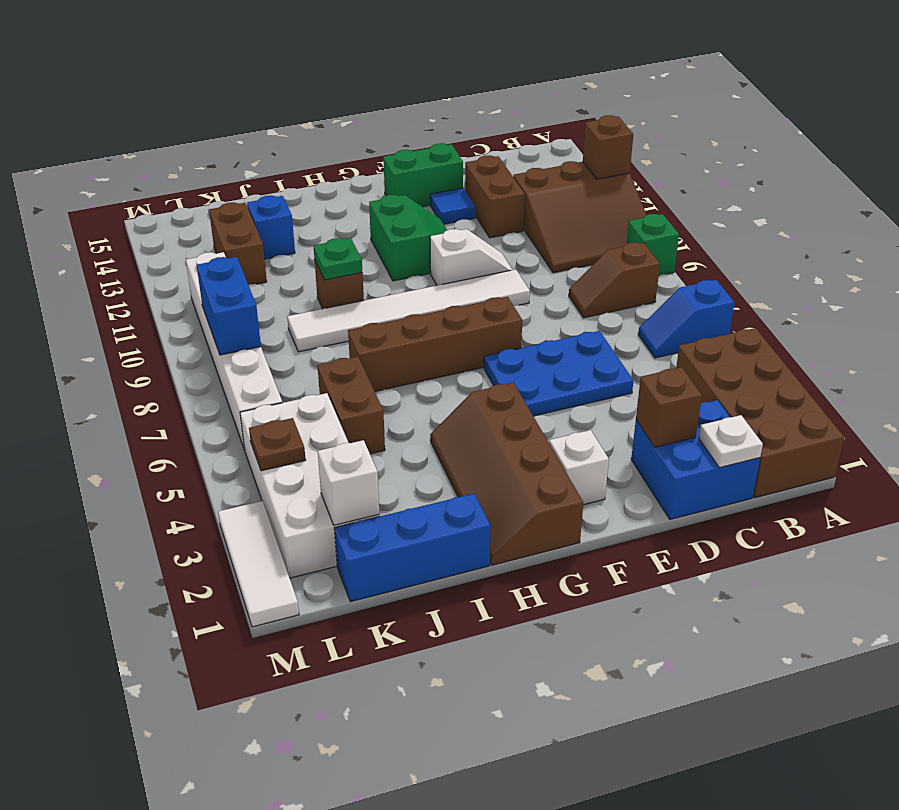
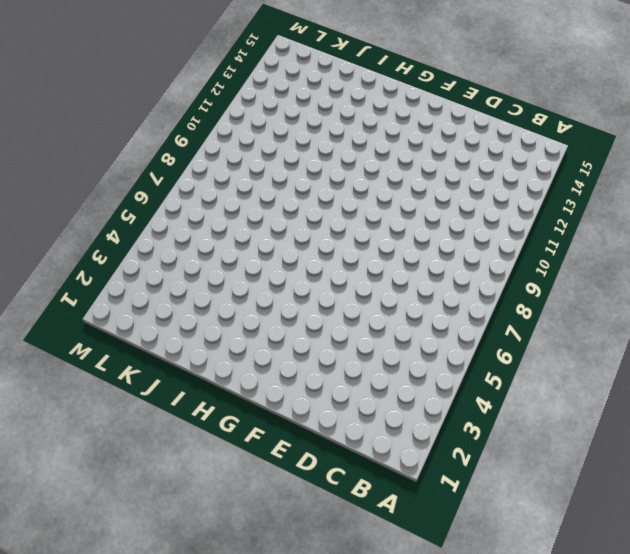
none -> brown 2x4 brick [676,328,844,498]
none -> blue 1x2 slope [638,280,735,358]
none -> green 1x1 brick [627,214,679,276]
none -> brown 3x3 slope [513,161,646,273]

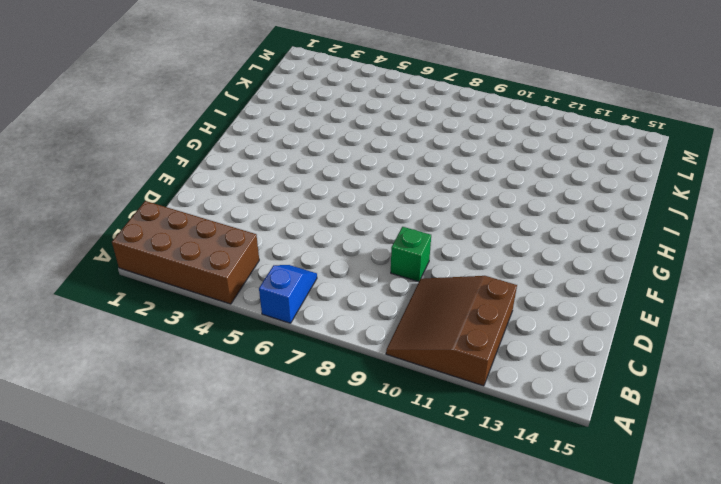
green 1x1 brick [391,227,431,282] -> green 1x1 brick moved to [627,214,679,276]
none -> brown 1x2 slope [569,243,660,318]
none -> blue 2x2 brick [631,400,760,519]
none -> blue 2x3 plate [484,331,633,416]
none -> brown 1x2 brick [465,155,525,238]

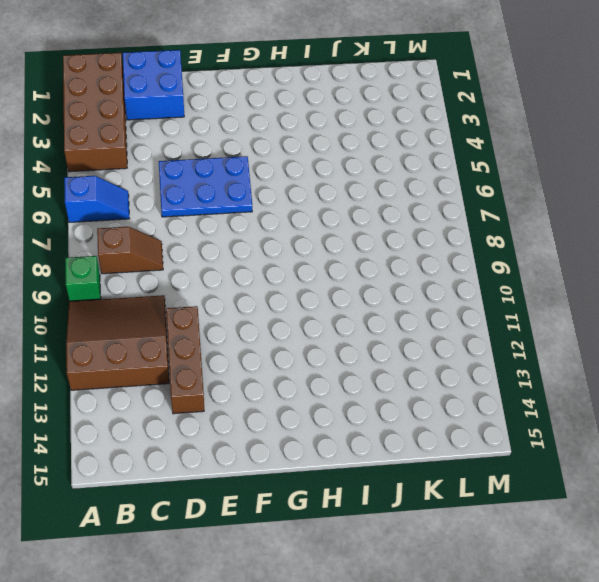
brown 1x3 brick [166,306,204,414] -> brown 1x2 brick [465,155,525,238]
none -> white 1x6 tile [287,269,530,352]
none -> white 1x2 slope [430,229,513,285]
none -> blue 1x1 tile [430,188,475,224]
none -> green 1x2 brick [383,143,463,207]

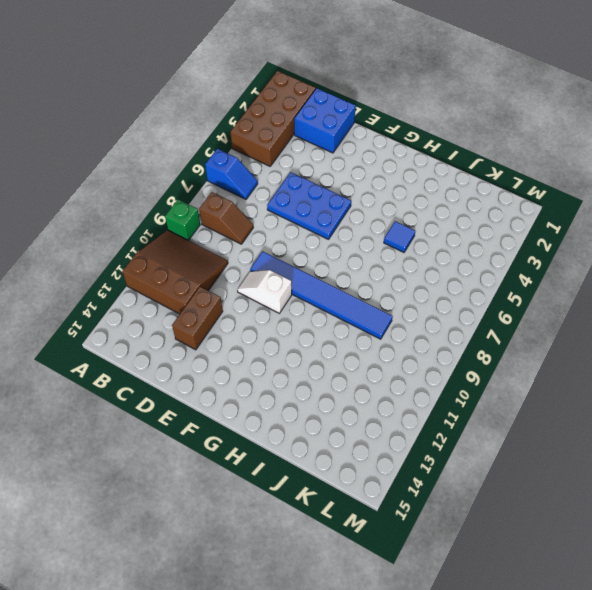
blue 1x6 tile [250,251,393,339] -> white 1x6 tile [287,269,530,352]
blue 1x1 tile [384,221,415,252] -> blue 1x1 tile moved to [430,188,475,224]
none -> green 1x2 brick [383,143,463,207]
none -> white 1x1 brick [549,430,609,505]
none -> brown 1x4 brick [348,297,522,391]
none -> green 2x2 slope [369,195,447,281]

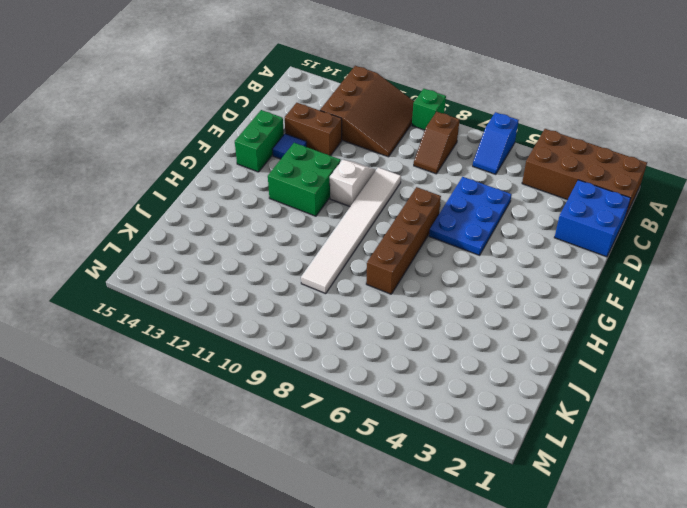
green 2x2 brick [268,143,341,216] -> green 2x2 slope [369,195,447,281]
none -> white 1x1 brick [549,430,609,505]
none -> brown 2x4 slope [430,383,583,565]
none -> blue 1x3 brick [334,494,491,602]
none -> brown 1x1 brick [315,261,364,309]

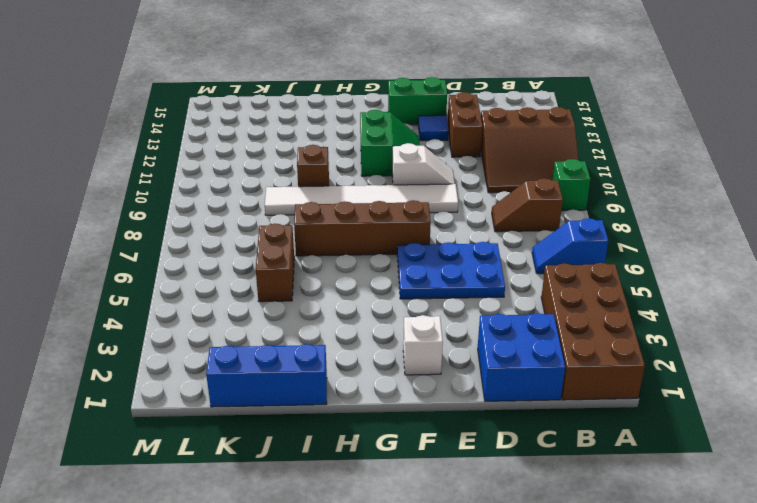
none -> brown 2x4 slope [430,383,583,565]
none -> blue 1x1 brick [247,195,295,259]
none -> white 2x4 brick [240,393,380,578]
none -> brown 1x2 brick [209,202,267,285]

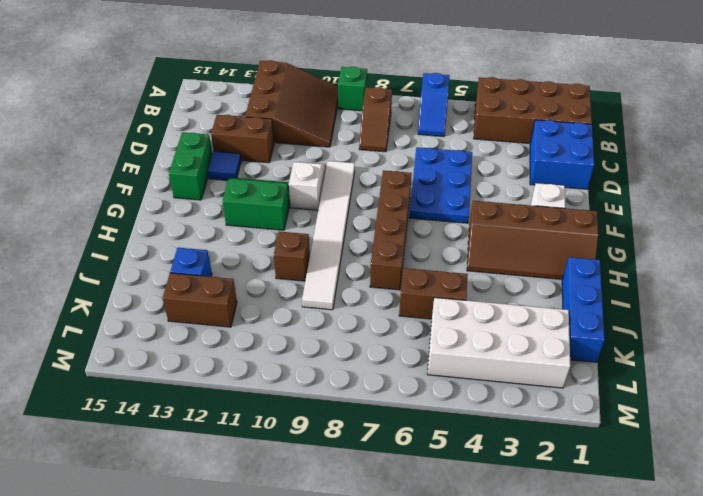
none -> white 1x6 brick [186,252,282,449]
none -> white 1x3 tile [218,501,299,627]
none -> brown 1x1 brick [583,115,633,179]
none -> white 1x1 plate [699,415,763,468]

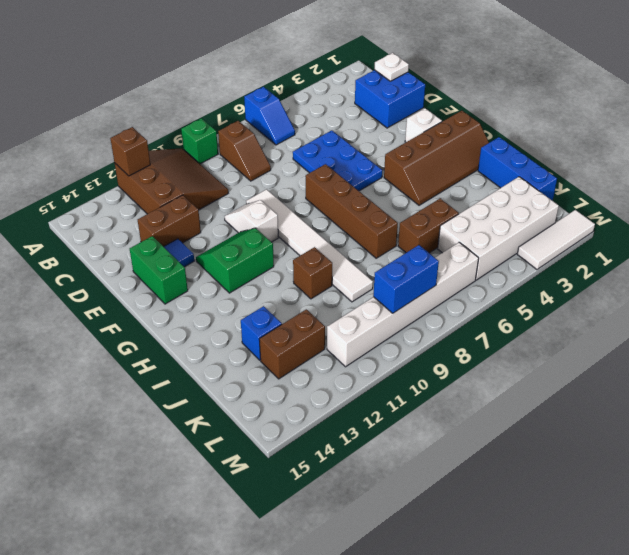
none -> brown 2x4 brick [676,328,844,498]
none -> brown 1x1 brick [636,367,702,447]
none -> green 1x1 plate [314,238,362,280]
none -> white 1x1 brick [318,440,380,525]

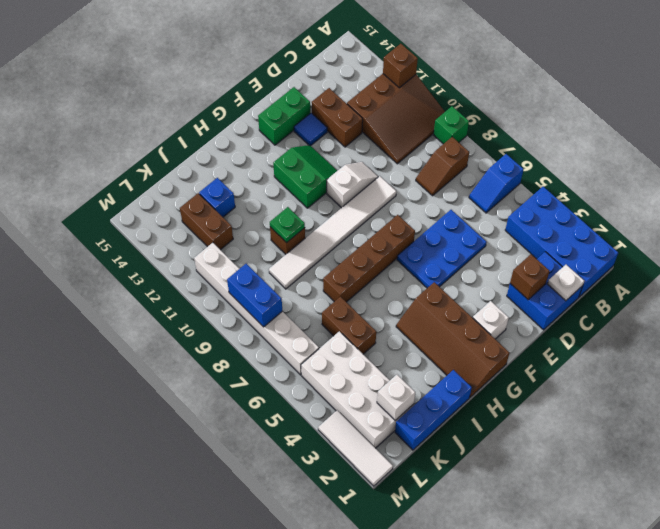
blue 2x4 brick [505,187,618,297] -> brown 2x4 brick [676,328,844,498]
none -> brown 1x1 plate [249,418,306,471]

